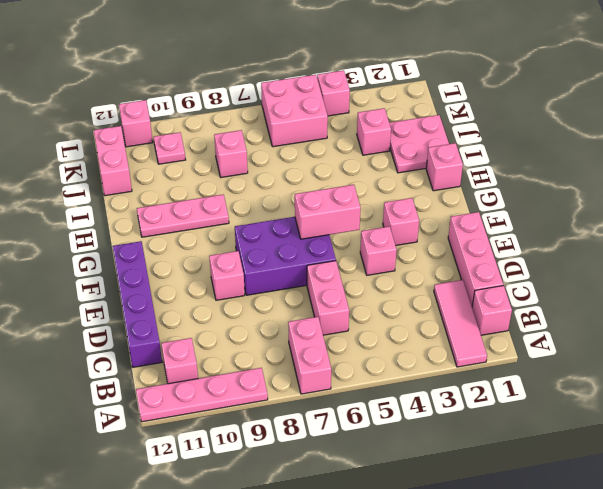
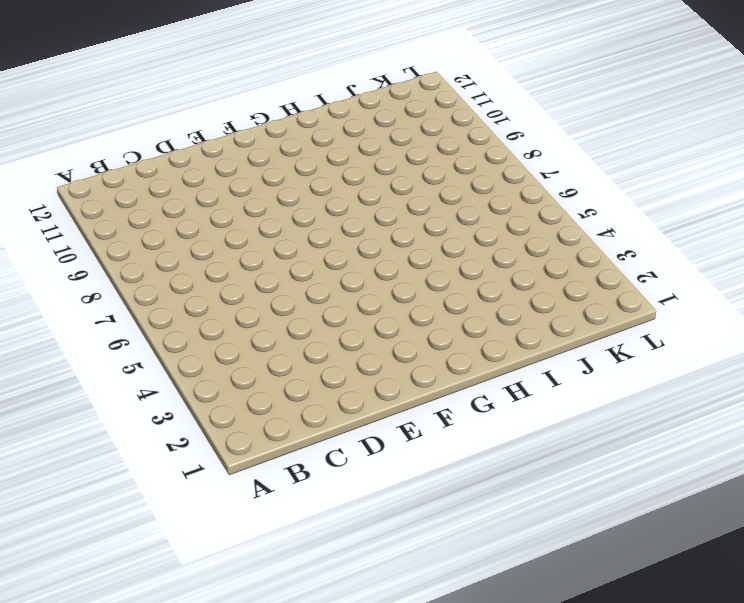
none -> pink 1x3 tile [434,280,487,367]
none -> pink 1x2 brick [288,317,331,394]
none -> pink 1x4 plate [136,368,268,422]

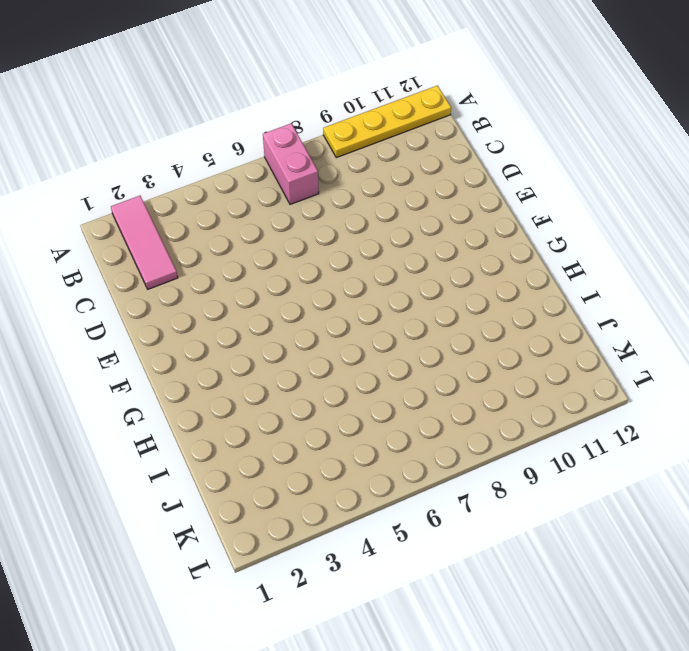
yellow 1x4 plate [323,86,451,158] -> pink 1x4 plate [136,368,268,422]
none -> pink 1x1 brick [472,285,512,335]
none -> pink 1x1 brick [161,338,198,384]
none -> pink 1x3 brick [448,212,503,306]

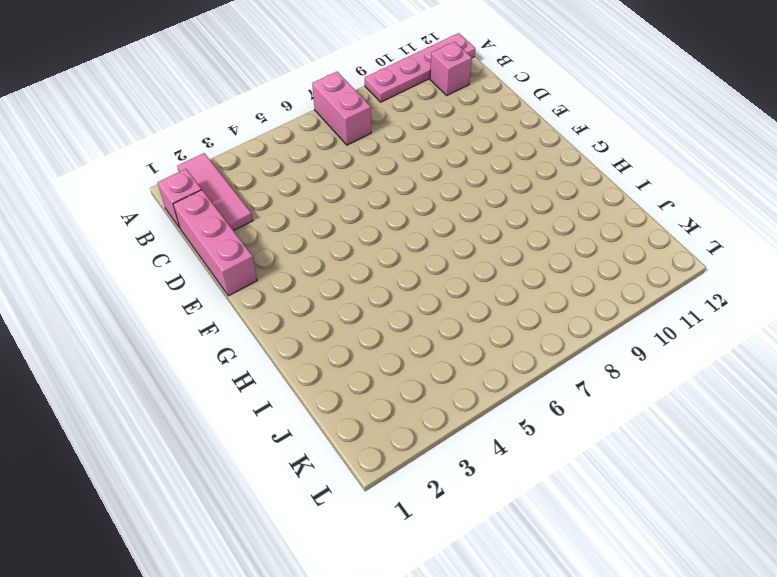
none -> pink 1x2 brick [307,261,349,335]
none -> purple 1x4 brick [113,241,162,367]
none -> pink 1x1 brick [360,226,397,275]

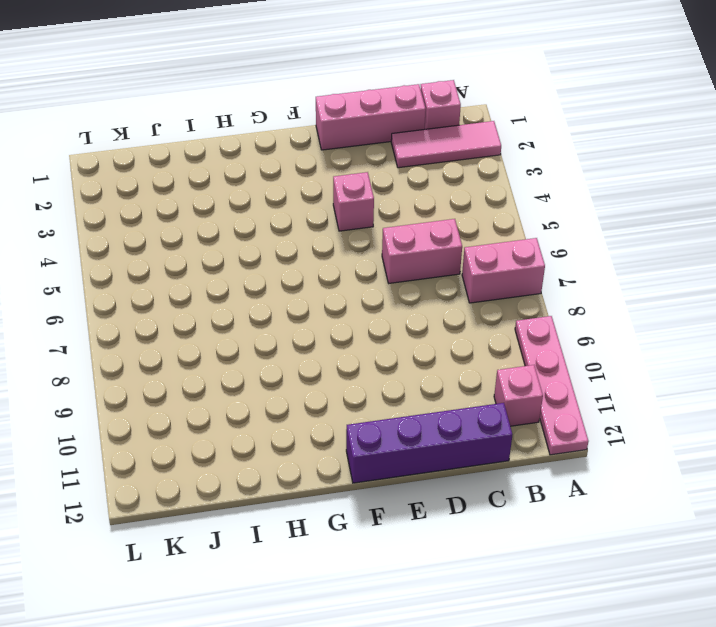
none -> purple 2x3 brick [235,217,336,295]
none -> pink 1x1 brick [209,251,245,300]
none -> pink 1x1 brick [383,198,419,246]

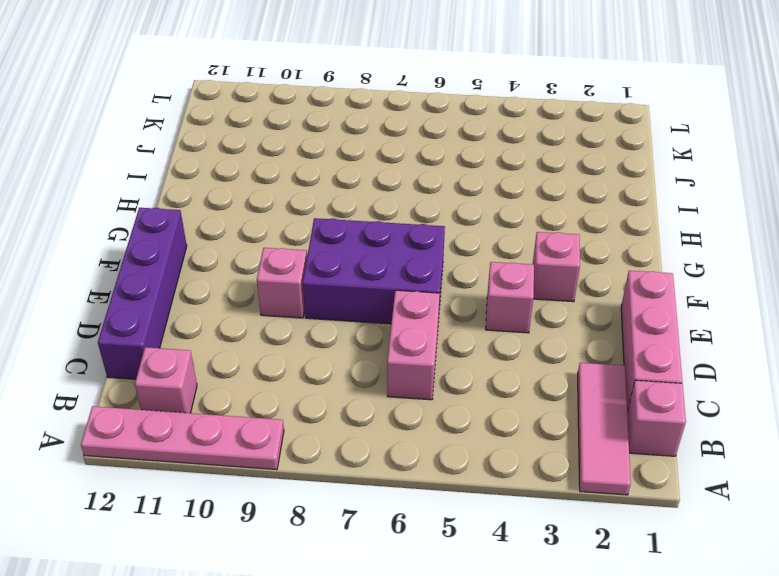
none -> pink 1x2 brick [288,317,331,394]
none -> pink 1x1 brick [426,143,463,191]
none -> pink 1x3 plate [137,195,229,237]

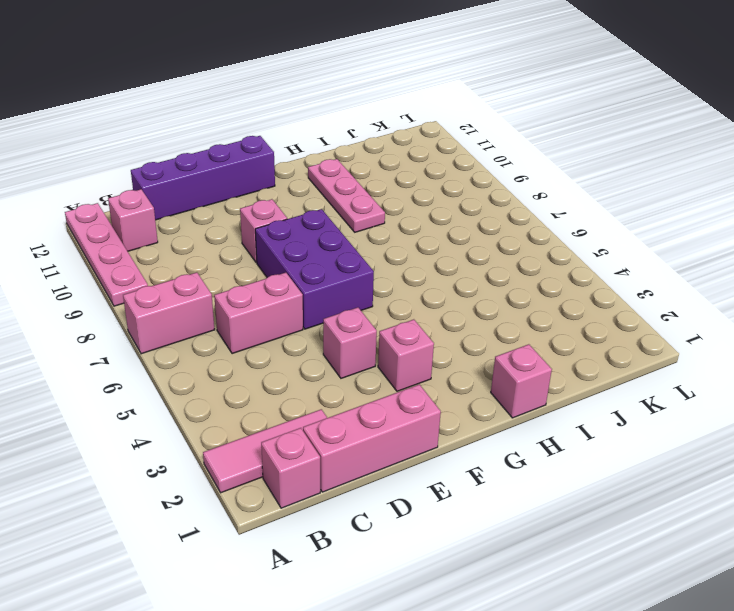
none -> pink 2x2 plate [389,115,449,173]
none -> pink 1x1 brick [357,108,391,155]
none -> pink 1x1 brick [214,130,248,177]

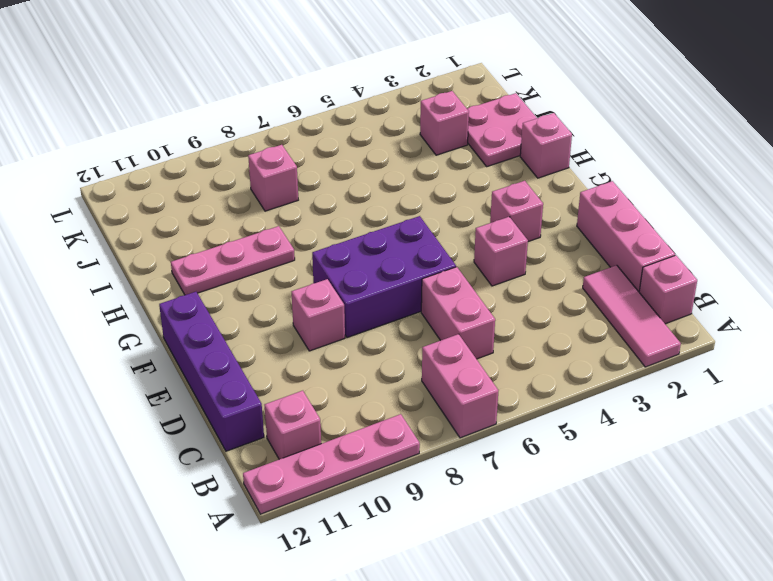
none -> pink 1x2 brick [94,126,132,196]
none -> pink 2x2 brick [261,75,328,147]
none -> pink 1x1 plate [154,132,186,164]

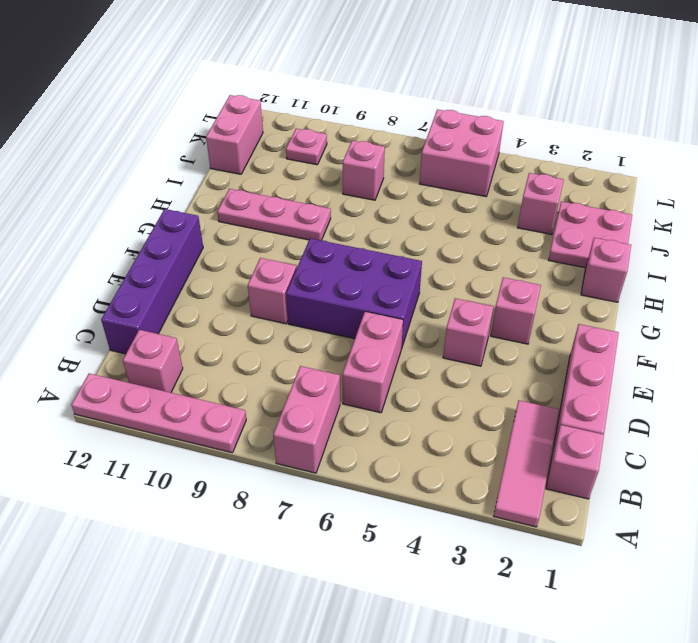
none -> pink 1x1 brick [317,70,350,116]
none -> pink 1x1 brick [119,100,153,147]
none -> pink 1x2 brick [295,185,361,239]

